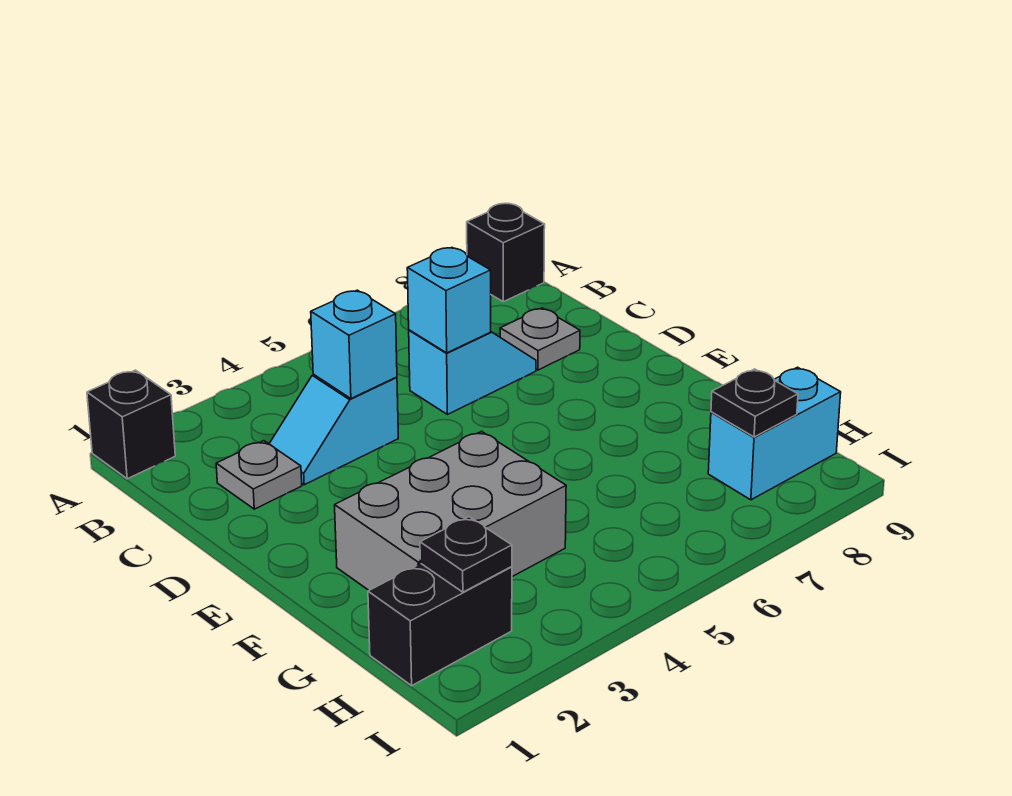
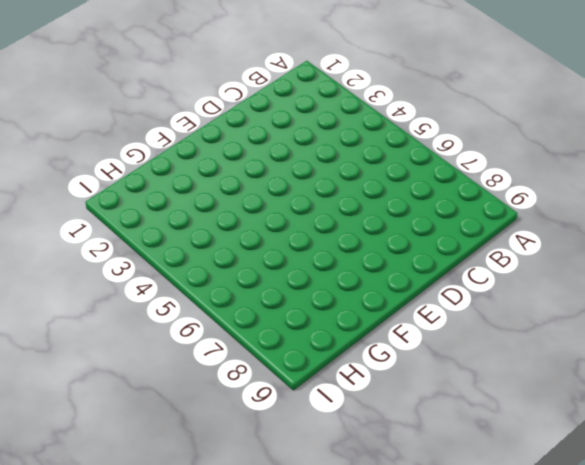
none -> black 1x1 brick [87,370,175,479]
none -> black 1x1 brick [467,203,545,302]
none -> grey 1x1 plate [216,441,302,509]

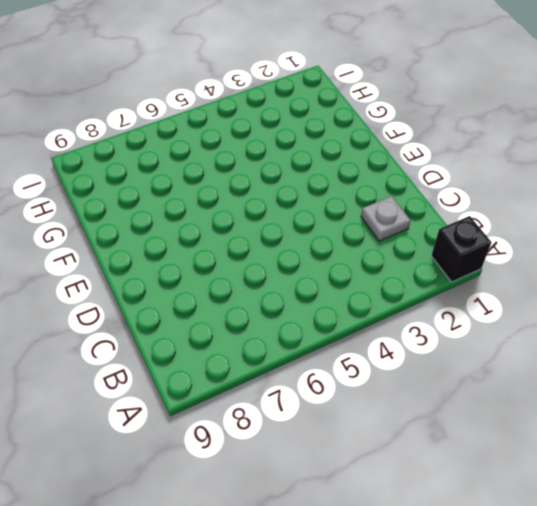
none -> black 1x1 brick [467,203,545,302]
none -> cyan 1x2 slope [269,374,398,485]
none -> cyan 1x2 slope [409,330,536,414]

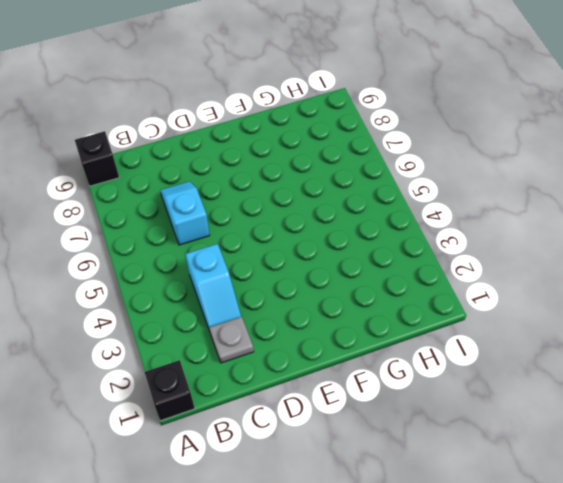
none -> grey 1x1 plate [500,308,580,370]
none -> grey 2x3 brick [335,431,566,590]
none -> black 1x2 brick [368,564,512,686]

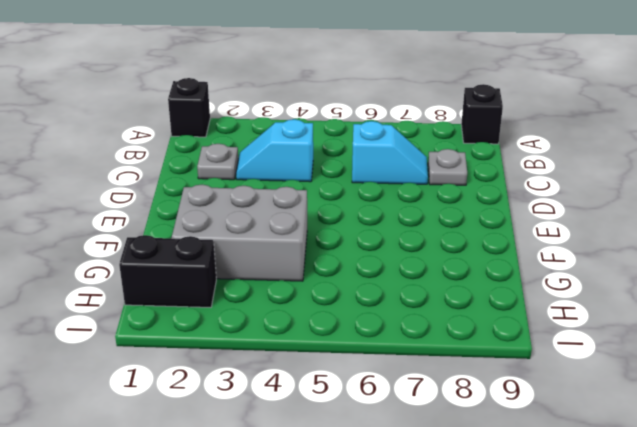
none -> cyan 1x2 brick [708,367,841,500]
none -> cyan 1x1 brick [311,290,397,398]
none -> cyan 1x1 brick [407,248,491,353]

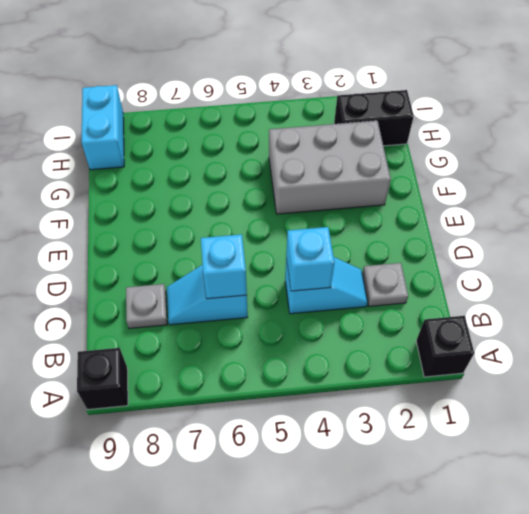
cyan 1x2 brick [82,85,124,170] -> cyan 1x2 brick turned to [708,367,841,500]
none -> black 1x1 plate [420,517,512,592]
none -> black 1x1 plate [711,369,798,437]

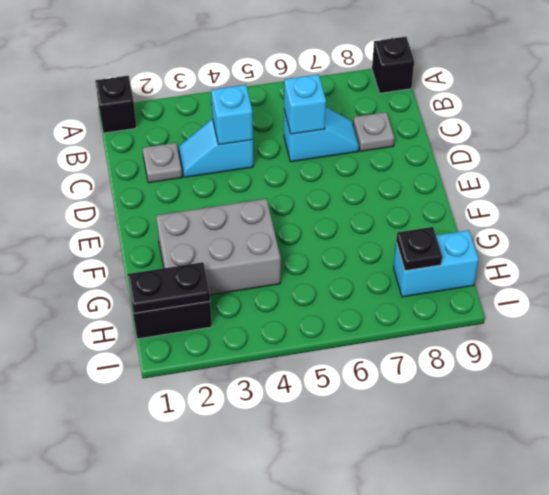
black 1x2 plate [127,262,210,313] -> black 1x1 plate [420,517,512,592]

